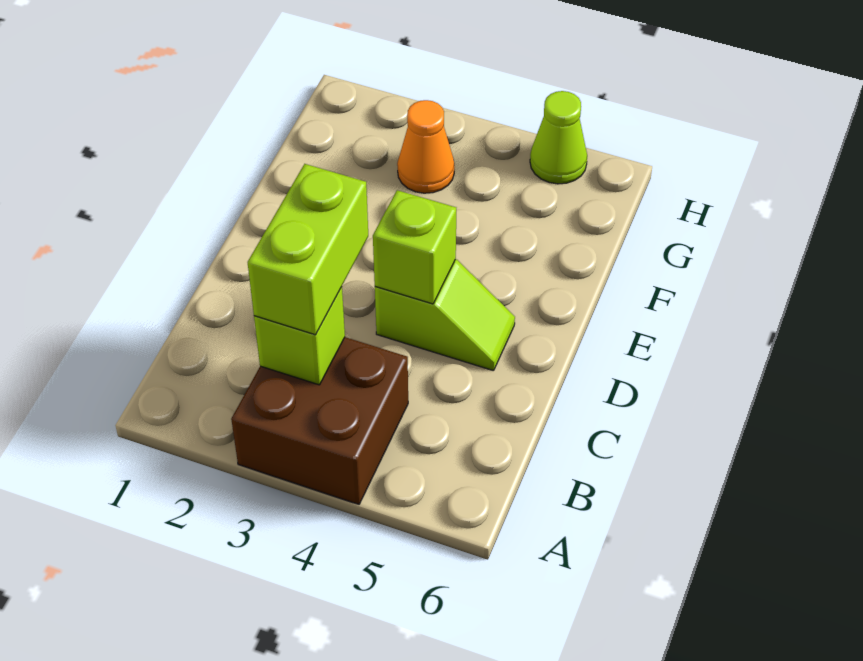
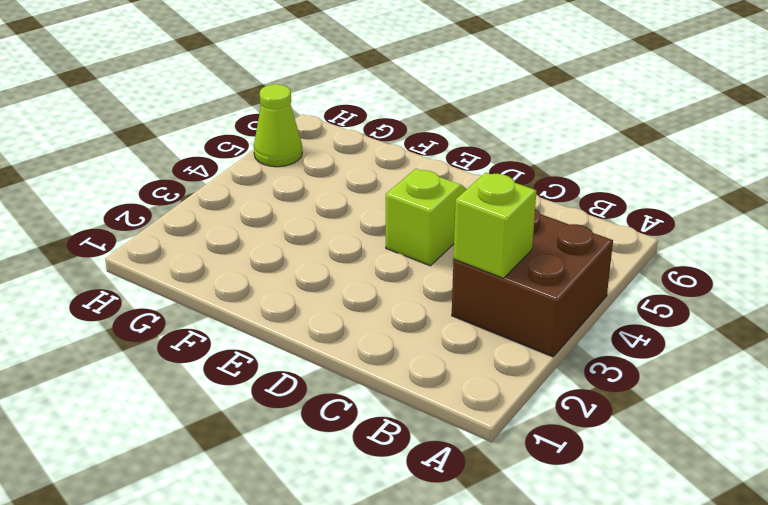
none -> orange 1x1 cone [397,100,454,193]
none -> lime 1x1 brick [373,190,456,304]

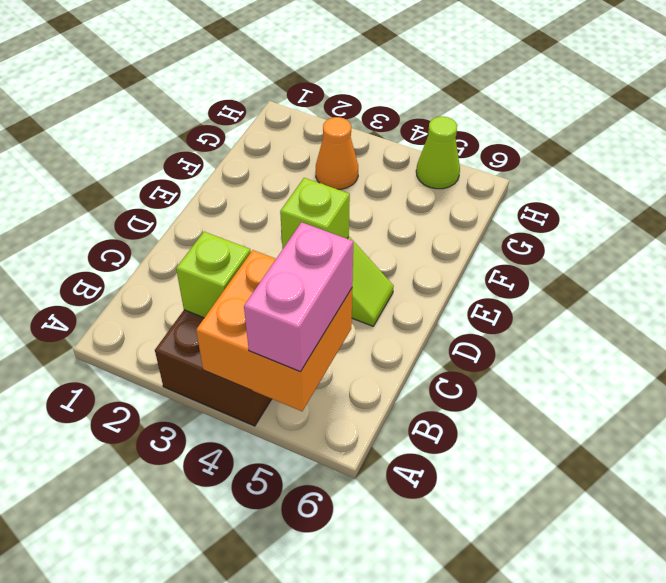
orange 2x2 brick [196,250,352,411] -> none
pink 1x2 brick [244,222,353,372] -> none
none -> lime 1x2 brick [248,164,368,335]

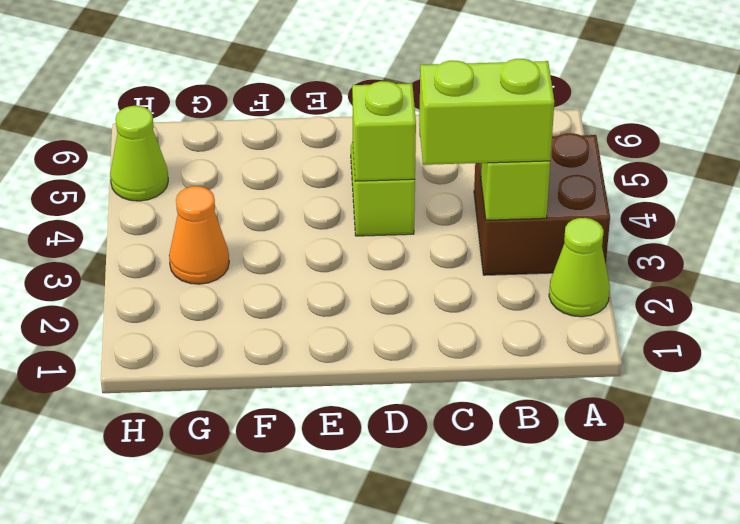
lime 1x1 cone [549,218,610,317] -> none

